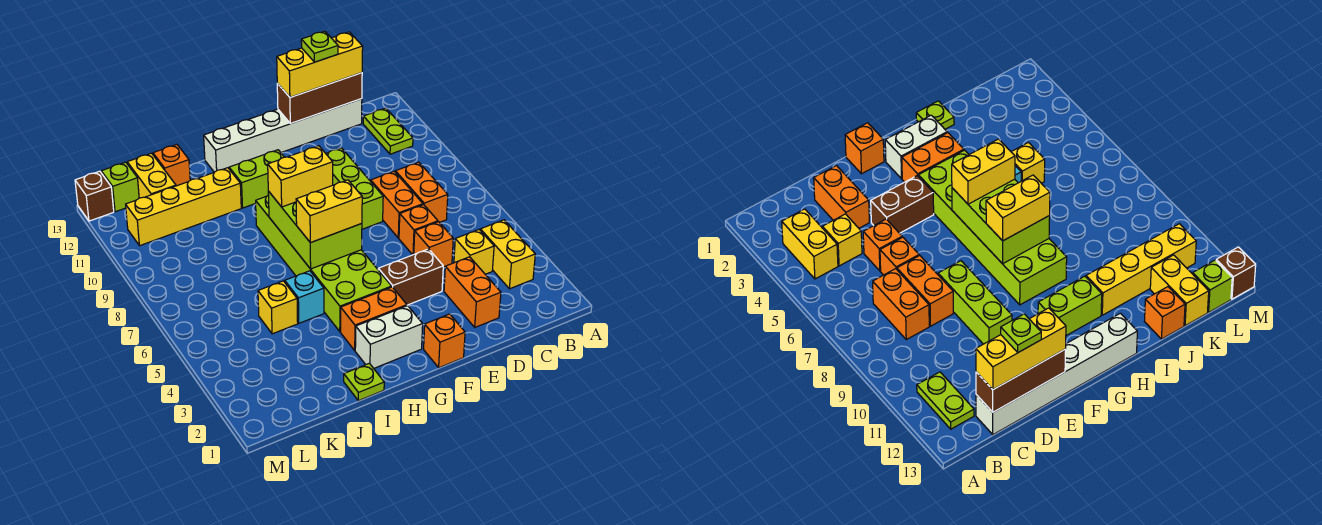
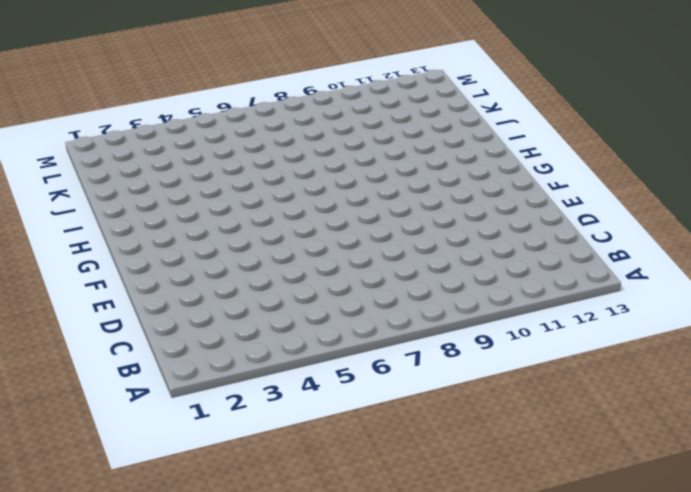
none -> yellow 1x2 brick [480,220,535,289]
none -> lime 1x2 plate [363,108,413,154]
none -> yellow 1x1 brick [454,230,494,274]
none -> orange 1x2 brick [395,162,448,222]

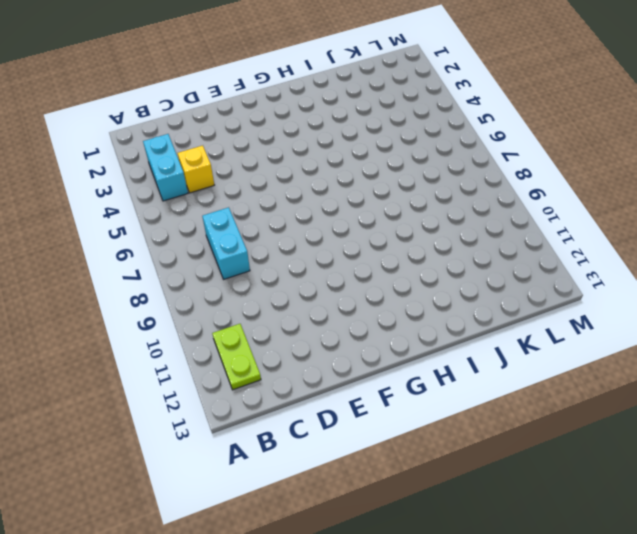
cyan 1x2 brick [143,134,188,201] -> yellow 1x2 brick [480,220,535,289]
cyan 1x2 brick [202,207,250,279] -> orange 1x2 brick [395,162,448,222]
none -> white 1x6 brick [204,99,362,172]
none -> orange 1x2 brick [444,257,501,327]
none -> orange 1x1 brick [414,222,453,267]
none -> orange 1x1 brick [399,205,438,255]

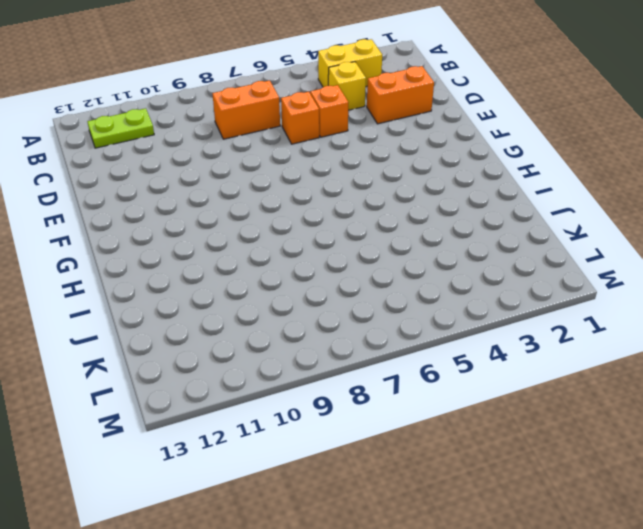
none -> white 1x6 brick [204,99,362,172]
none -> orange 1x2 brick [371,171,423,238]
none -> brown 1x2 brick [378,249,443,305]
none -> lime 1x3 brick [326,148,383,229]

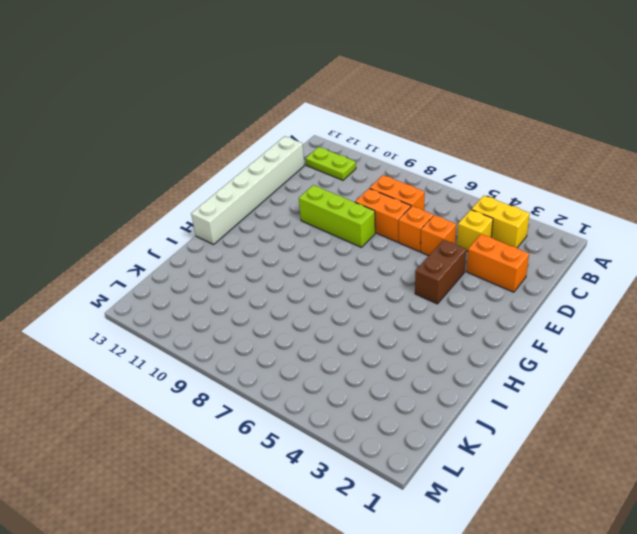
none -> orange 1x1 brick [424,314,465,368]
none -> white 1x2 brick [355,306,423,368]
none -> orange 1x2 brick [341,287,407,350]
none -> lime 2x6 brick [256,195,392,332]

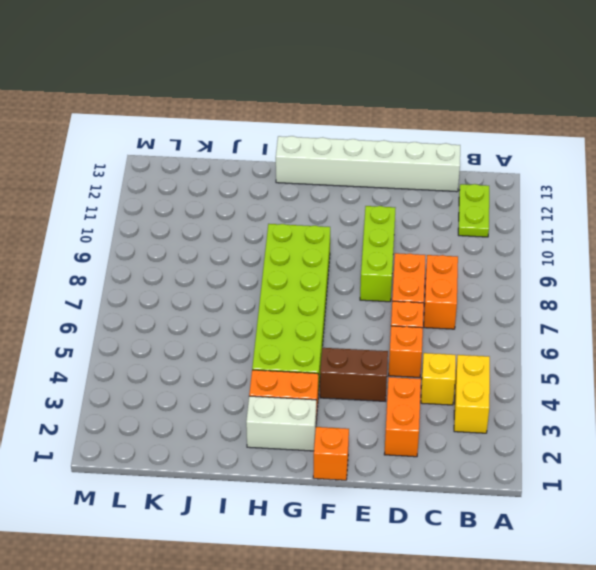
none -> lime 1x2 brick [229,150,284,208]
none -> lime 1x1 plate [344,363,384,401]
none -> cyan 1x1 brick [285,271,324,323]
none -> yellow 1x4 brick [126,168,241,246]

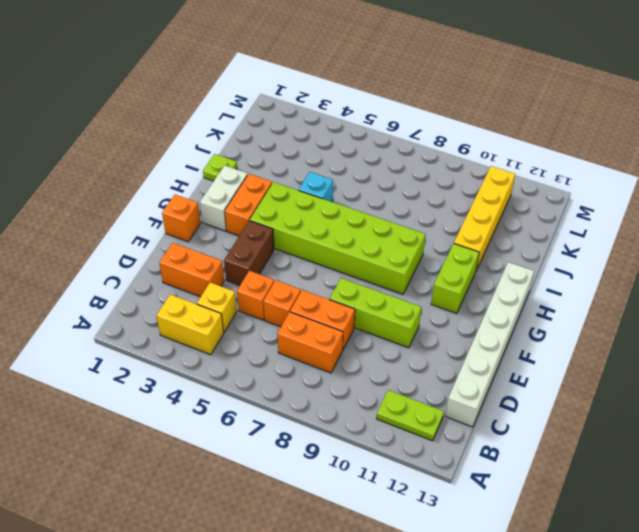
none -> yellow 1x1 brick [258,281,298,334]
none -> orange 1x1 brick [153,145,190,186]
none -> yellow 1x2 brick [127,153,176,198]
none -> lime 1x1 brick [101,162,139,212]

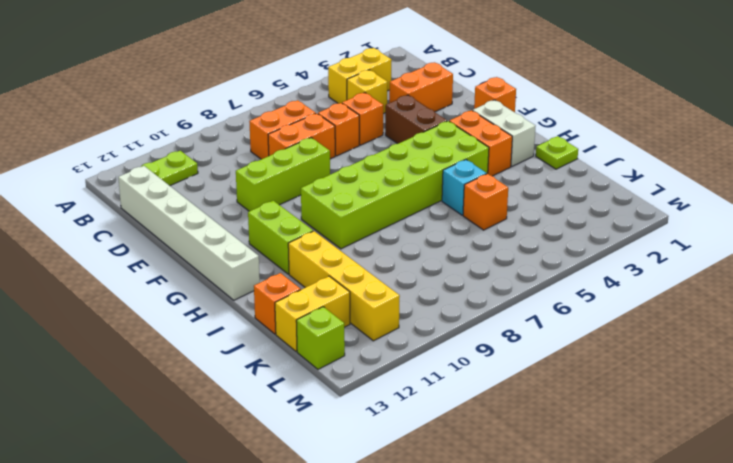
orange 1x1 brick [463,174,508,230] -> yellow 1x1 brick [258,281,298,334]
none -> brown 1x1 brick [75,171,114,221]
none -> brown 1x3 brick [277,73,362,124]
none -> lime 2x3 brick [268,191,362,269]
none -> yellow 1x3 brick [277,32,363,97]

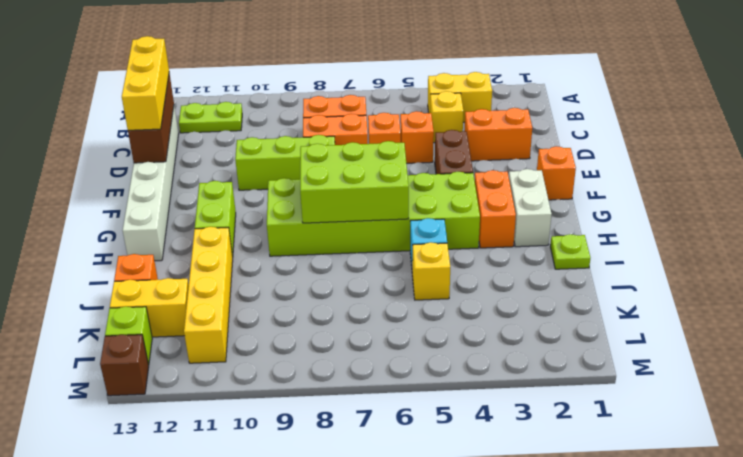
none -> yellow 1x2 brick [296,180,362,243]
none -> yellow 1x2 brick [268,146,333,207]
none -> lime 1x1 plate [301,31,338,62]

